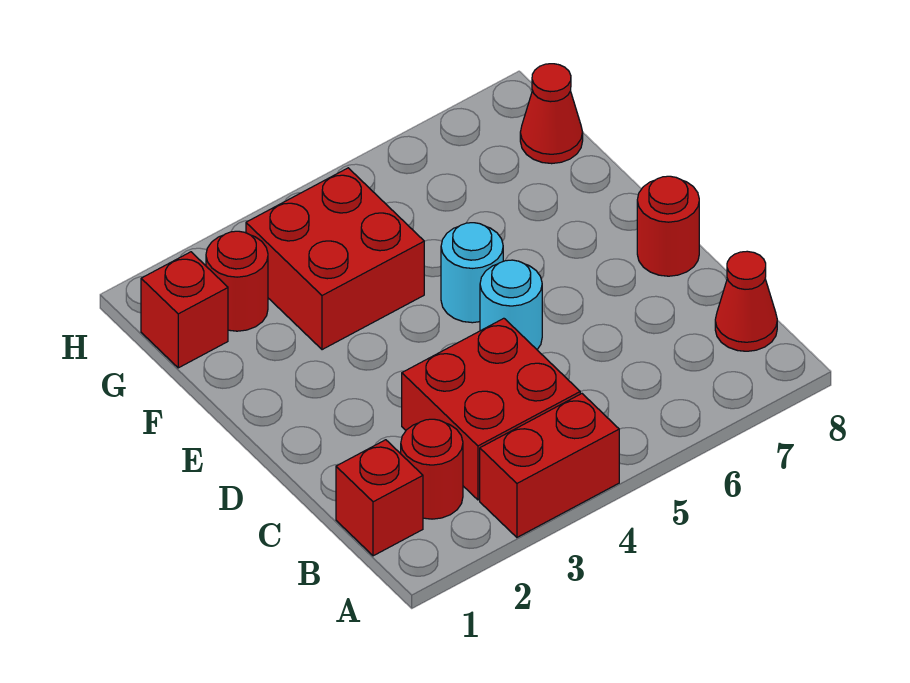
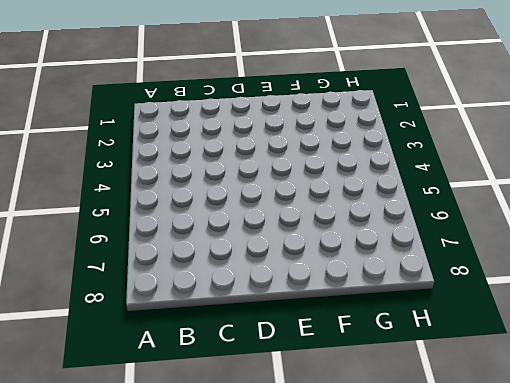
none -> red 1x2 brick [480,394,619,537]
none -> red 1x1 brick [336,440,423,556]
none -> red 1x1 round brick [401,419,463,519]

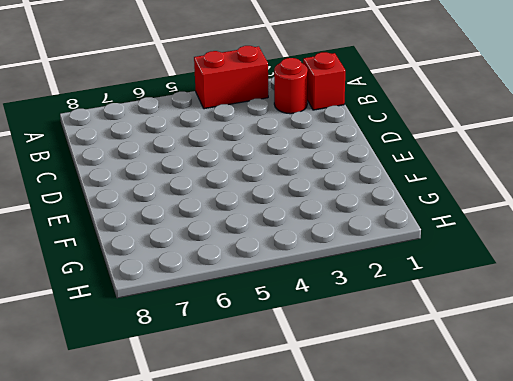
none -> red 2x2 brick [402,318,580,500]
none -> red 1x1 cone [715,251,777,351]
none -> cyan 1x1 round brick [480,260,542,349]

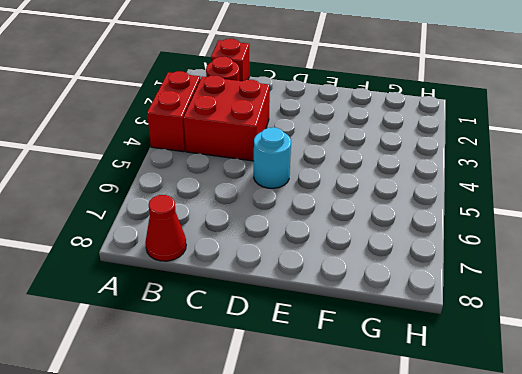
none -> red 1x1 round brick [637,176,699,276]
none -> cyan 1x1 round brick [441,223,503,323]
none -> red 2x2 brick [246,168,424,350]

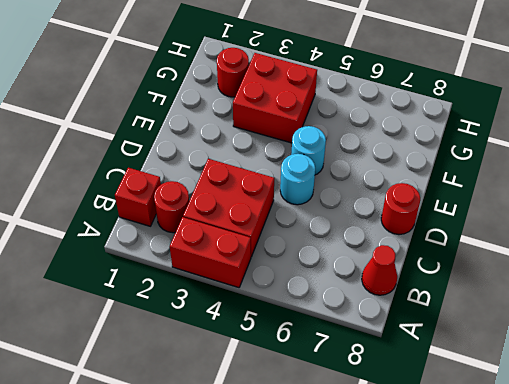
none -> red 1x1 brick [141,252,228,368]
none -> red 1x1 cone [520,64,583,164]

